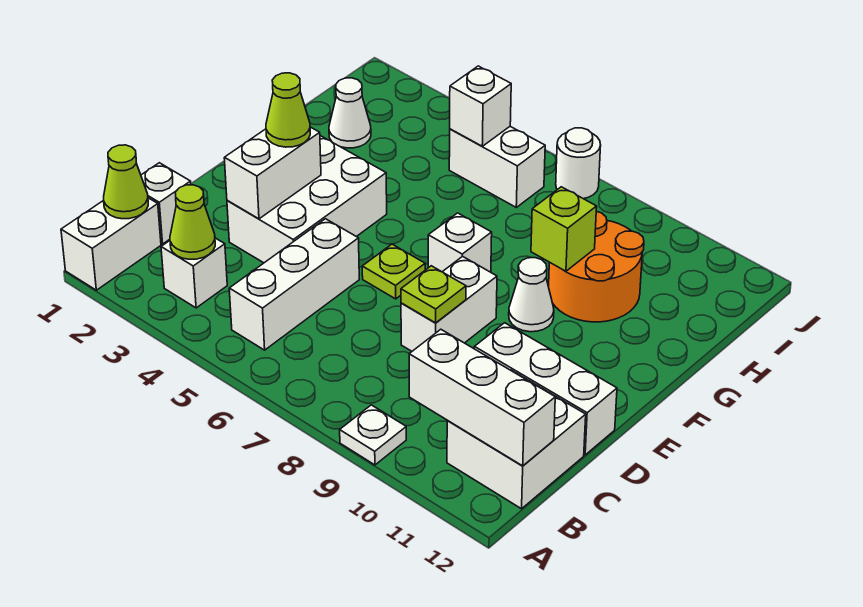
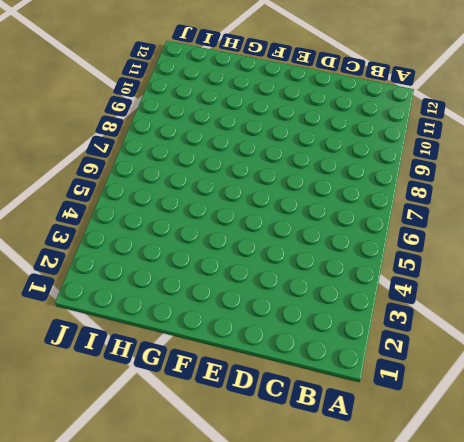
none -> white 1x2 brick [61,198,161,290]
none -> white 1x1 plate [340,405,406,465]
none -> white 1x1 brick [161,238,227,308]

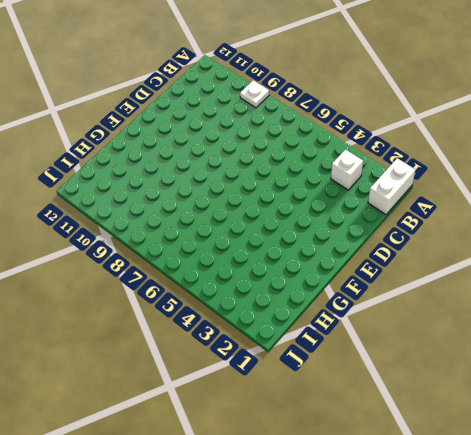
none -> white 1x3 brick [229,219,359,350]
none -> white 2x2 brick [447,370,586,509]
none -> white 1x1 brick [141,163,191,244]

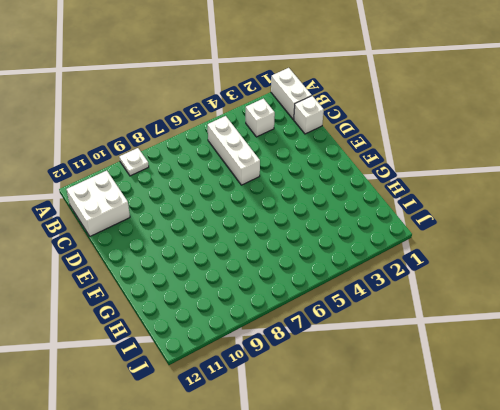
none -> white 2x3 brick [227,136,387,263]
none -> white 1x2 brick [401,256,497,351]
none -> white 1x3 brick [474,323,617,455]

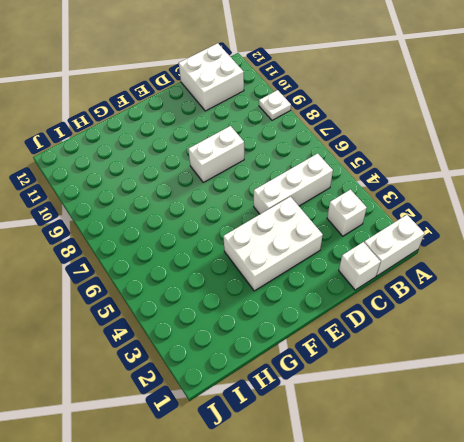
none -> white 1x3 brick [474,323,617,455]
none -> lime 1x1 plate [362,244,425,299]
none -> white 1x1 brick [428,213,492,272]

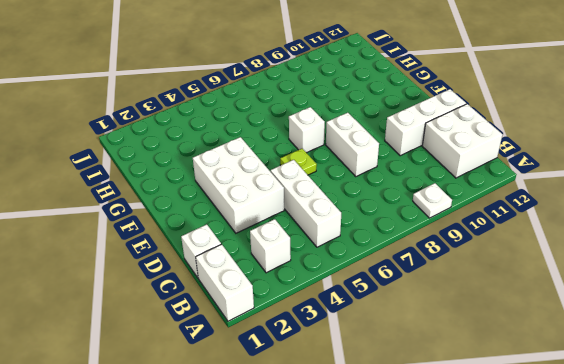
none -> white 1x1 cone [509,258,554,332]
none -> orange 2x2 round brick [549,211,644,322]
none -> white 1x1 cone [329,78,371,148]

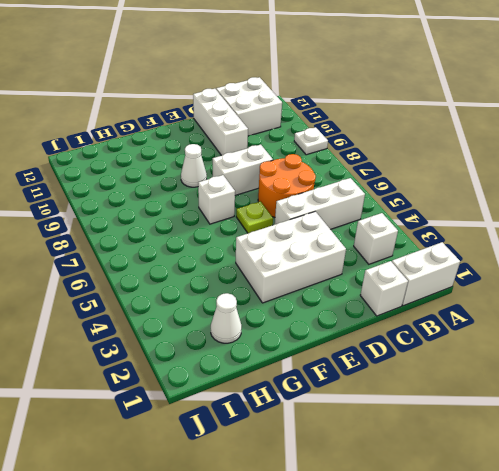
orange 2x2 round brick [258,154,316,217] -> orange 2x2 round brick moved to [549,211,644,322]
none -> white 1x2 brick [449,126,545,207]
none -> white 1x1 round brick [556,128,601,199]
none -> lime 1x1 cone [104,145,148,219]

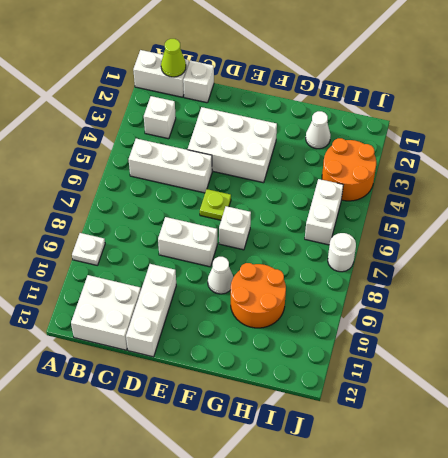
orange 2x2 round brick [322,138,376,201] -> none
none -> lime 1x1 cone [170,185,215,259]
none -> white 1x3 brick [409,329,555,466]
none -> white 1x2 brick [224,127,321,219]

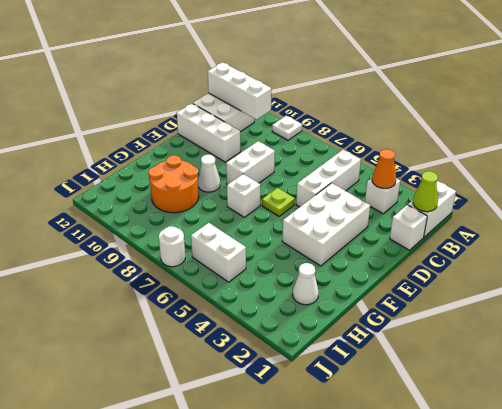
orange 1x1 cone [372,149,396,188] -> lime 1x1 cone [170,185,215,259]
none -> white 1x2 brick [224,127,321,219]
none -> lime 1x1 plate [401,266,466,323]
none -> lime 1x1 brick [531,187,597,271]

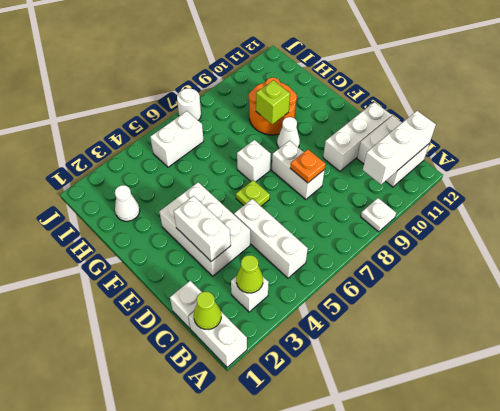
orange 1x1 plate [290,149,325,183] -> lime 1x1 plate [401,266,466,323]
none -> white 1x1 brick [450,66,511,146]
none -> lime 1x1 cone [266,73,310,147]

